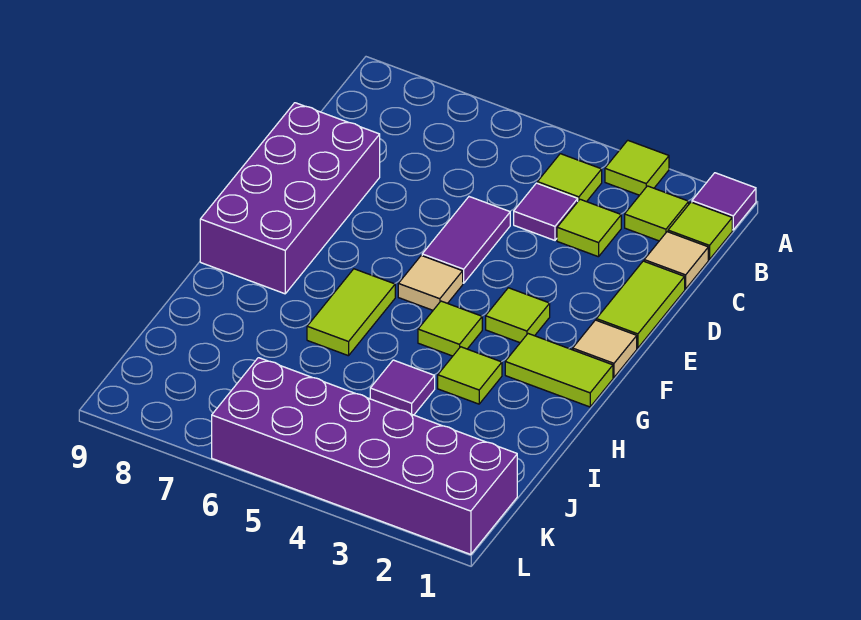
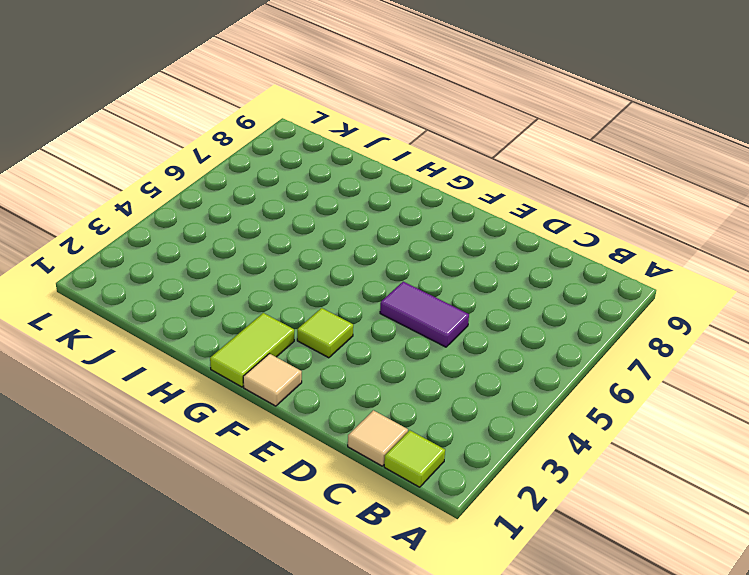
none -> purple 1x1 tile [692,173,756,230]
none -> lime 1x1 tile [605,140,669,195]
none -> lime 1x1 tile [625,186,689,241]

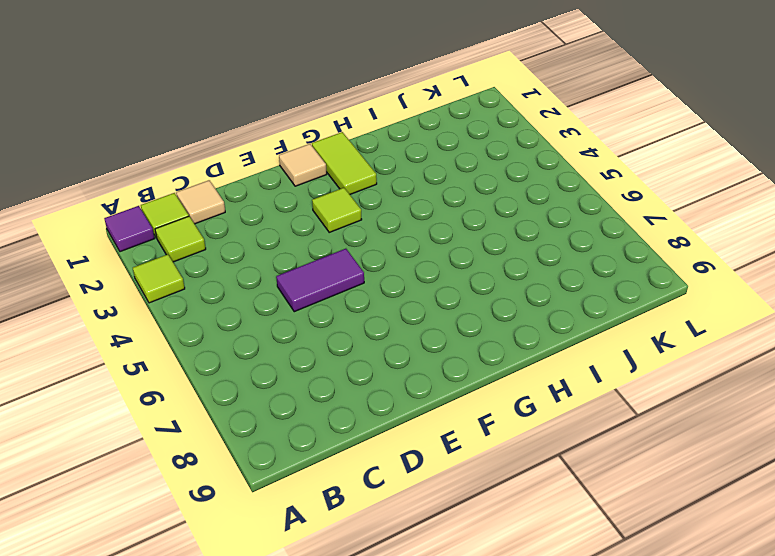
none -> lime 1x1 tile [537,154,602,202]
none -> lime 1x1 tile [557,199,621,257]
none -> purple 1x1 tile [514,183,578,240]

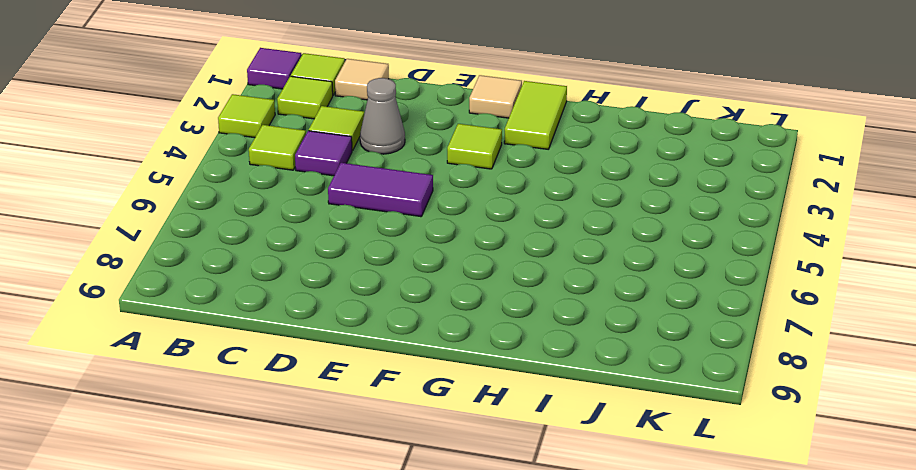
grey 1x1 cone [360,78,405,154] -> none
none -> lime 1x2 tile [596,261,685,348]
none -> purple 2x4 brick [200,103,380,294]
none -> tan 1x1 tile [398,255,463,310]

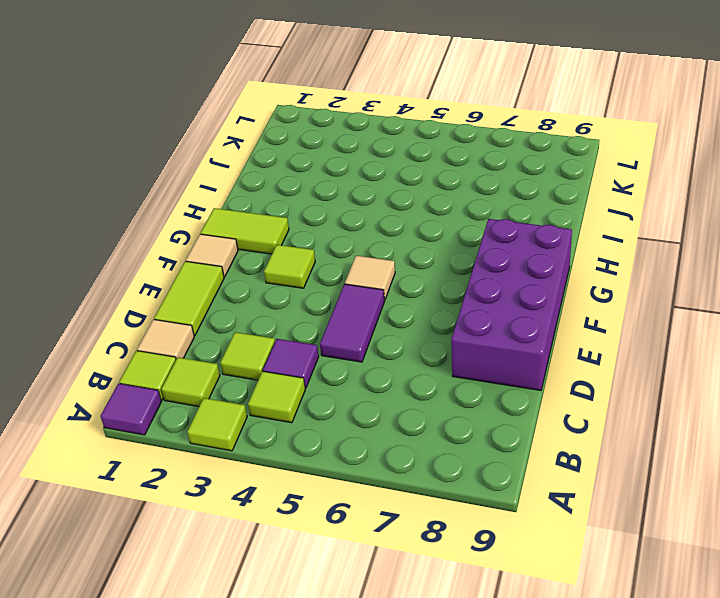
none -> lime 1x1 tile [418,301,482,356]
none -> lime 1x2 tile [307,269,395,356]
none -> lime 1x1 tile [438,347,502,404]

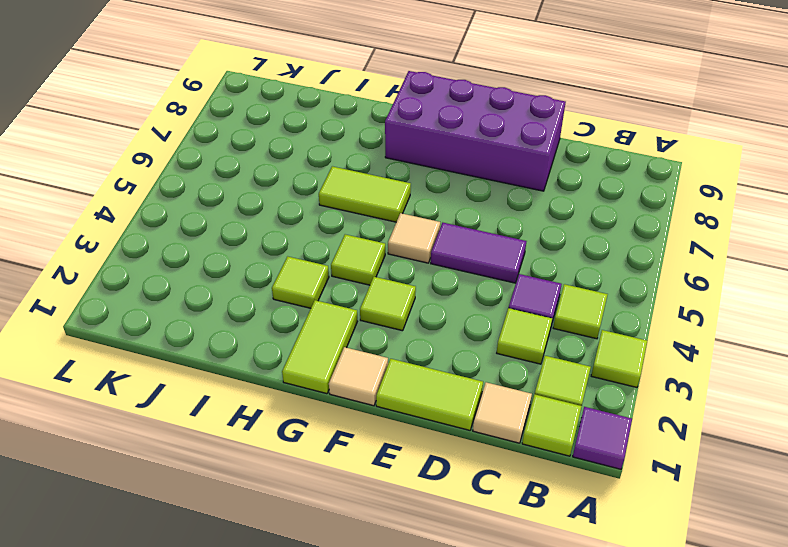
none -> purple 1x1 tile [370,360,435,415]
none -> purple 2x6 brick [212,358,517,554]

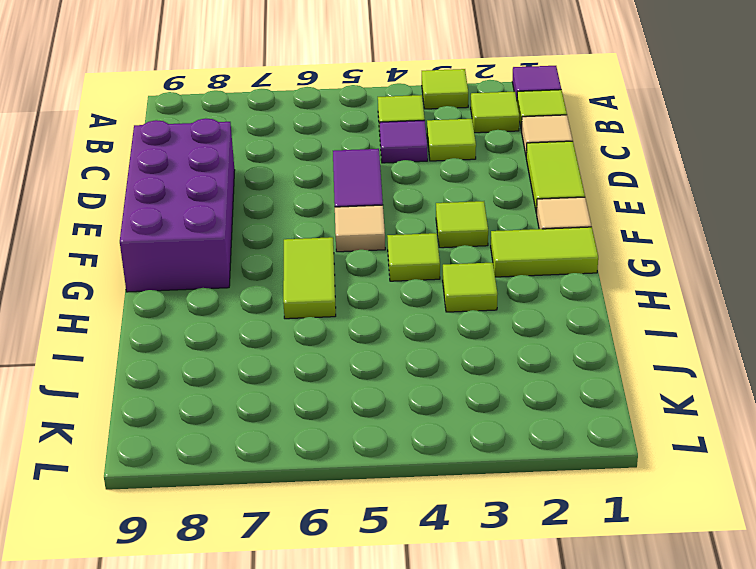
none -> purple 1x1 tile [370,360,435,415]
none -> purple 2x6 brick [212,358,517,554]

